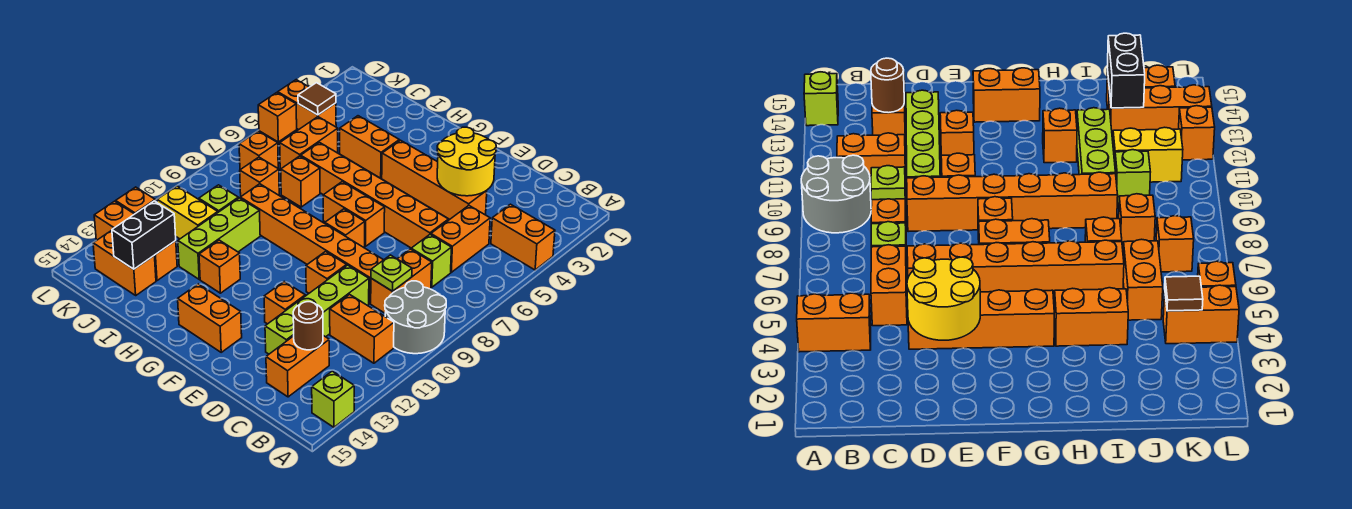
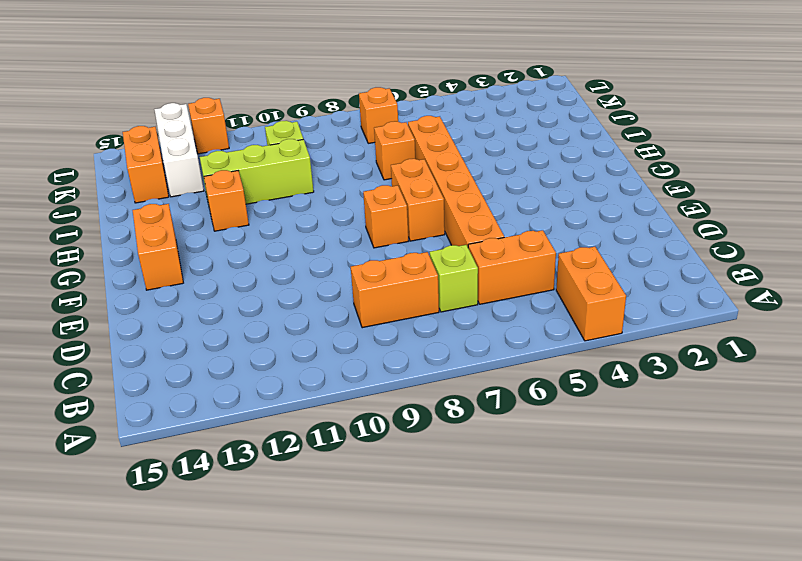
white 1x3 brick [154,103,204,197] -> orange 1x3 brick [94,201,177,281]
none -> grey 2x2 round brick [385,281,446,354]
none -> lime 1x1 brick [312,371,354,427]
none -> orange 1x2 brick [330,294,394,363]
none -> orange 1x2 brick [266,336,329,397]

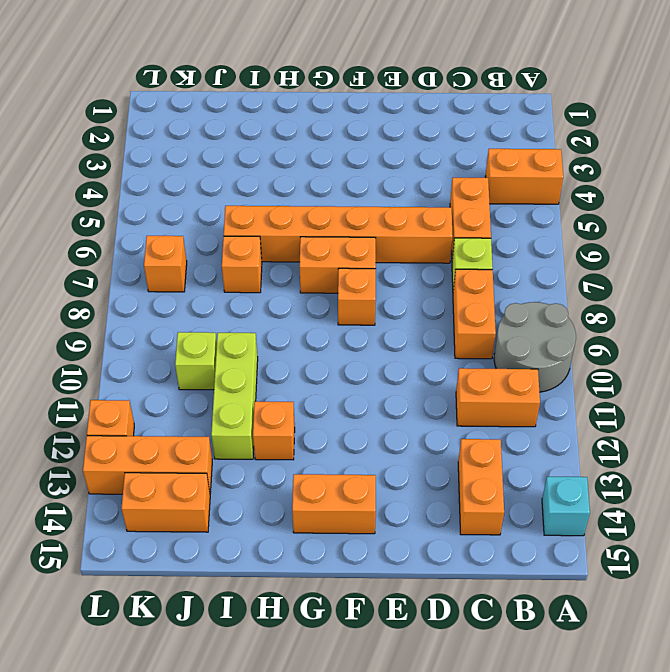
cyan 1x1 brick [542,477,590,536] -> lime 1x1 brick [312,371,354,427]
none -> orange 1x4 brick [382,140,487,219]
none -> orange 1x6 brick [240,184,383,303]
none -> lime 1x4 brick [265,265,369,354]
none -> orange 1x1 brick [306,252,347,293]

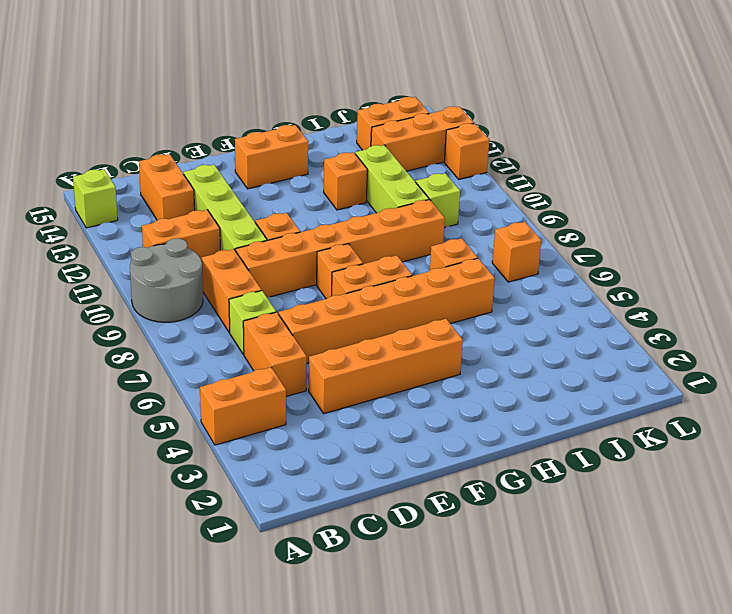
none -> orange 1x1 brick [264,282,305,324]
none -> orange 1x2 brick [340,116,399,178]
none -> orange 1x2 brick [280,117,338,169]
none -> orange 1x1 brick [240,157,279,196]

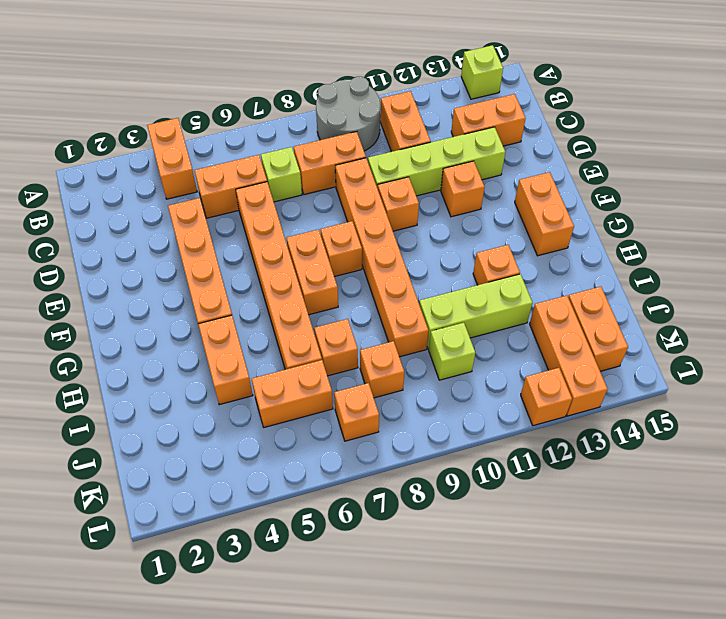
none -> yellow 1x2 brick [157,186,218,239]
none -> orange 1x2 brick [278,80,336,130]
none -> orange 1x1 brick [258,93,297,142]
none -> lime 1x1 plate [371,255,412,291]

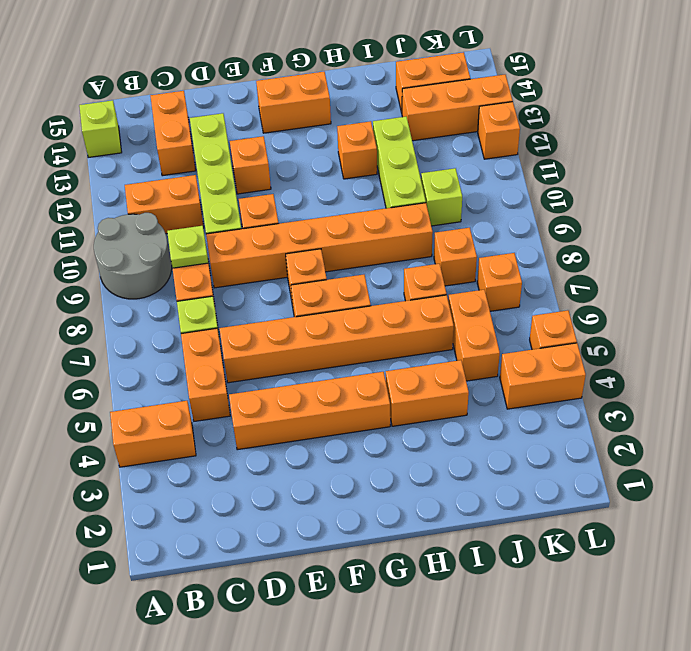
none -> yellow 1x2 brick [157,186,218,239]
none -> brown 1x1 round brick [293,302,323,350]
none -> yellow 2x2 round brick [437,127,496,196]
none -> black 1x2 brick [112,201,176,269]

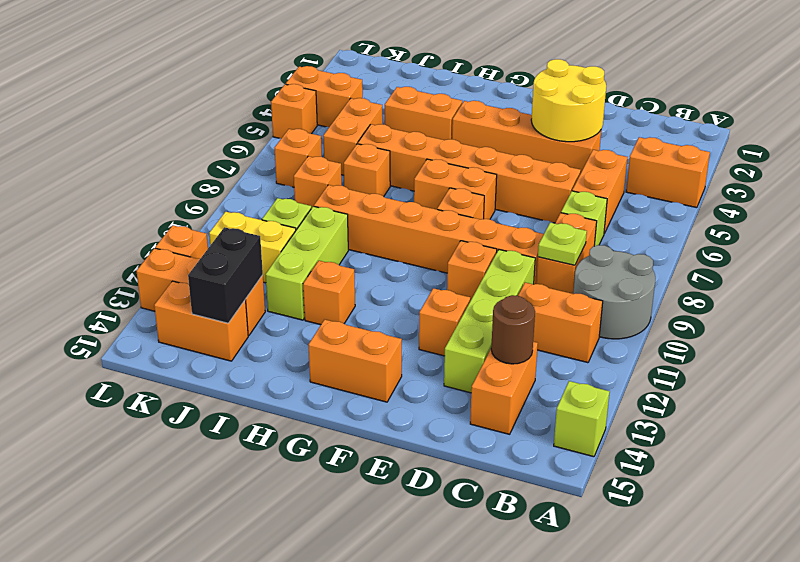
none -> brown 1x1 tile [298,83,336,115]

